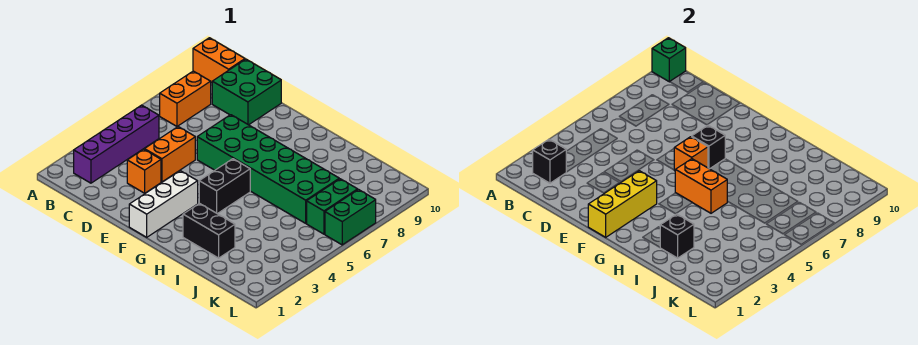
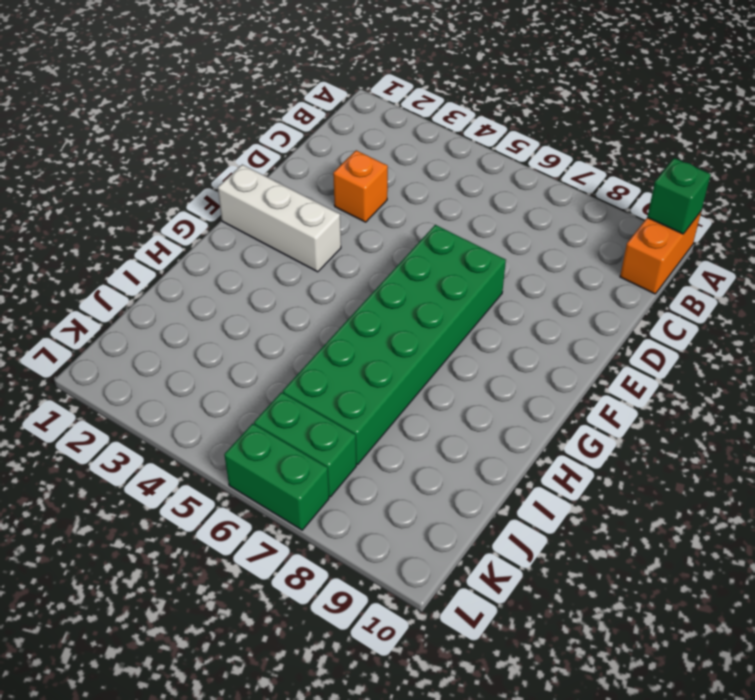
none -> purple 1x4 brick [74,105,159,183]
none -> orange 1x2 brick [160,71,211,126]
none -> green 2x2 brick [212,59,281,125]

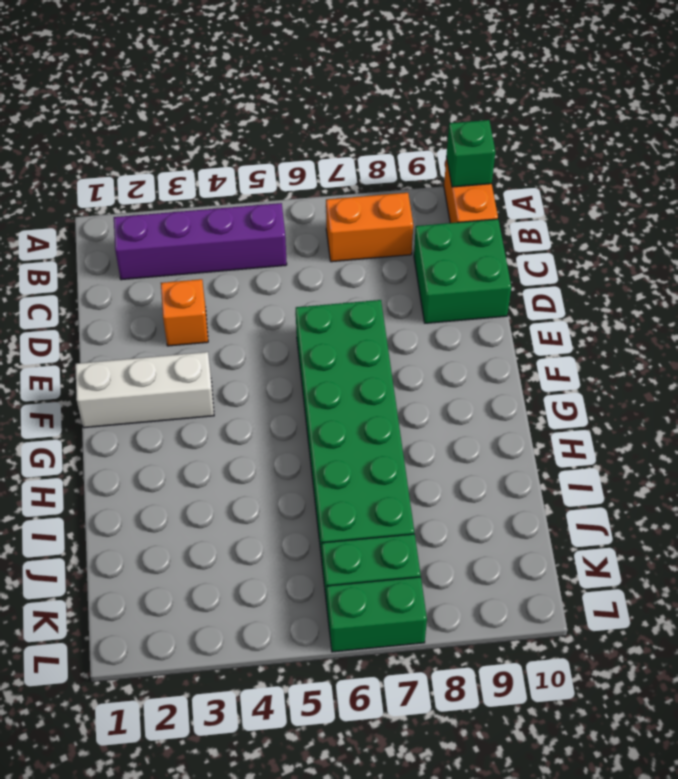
none -> orange 1x2 brick [145,127,195,182]
none -> black 1x2 brick [199,159,250,214]
none -> black 1x2 brick [183,203,235,258]

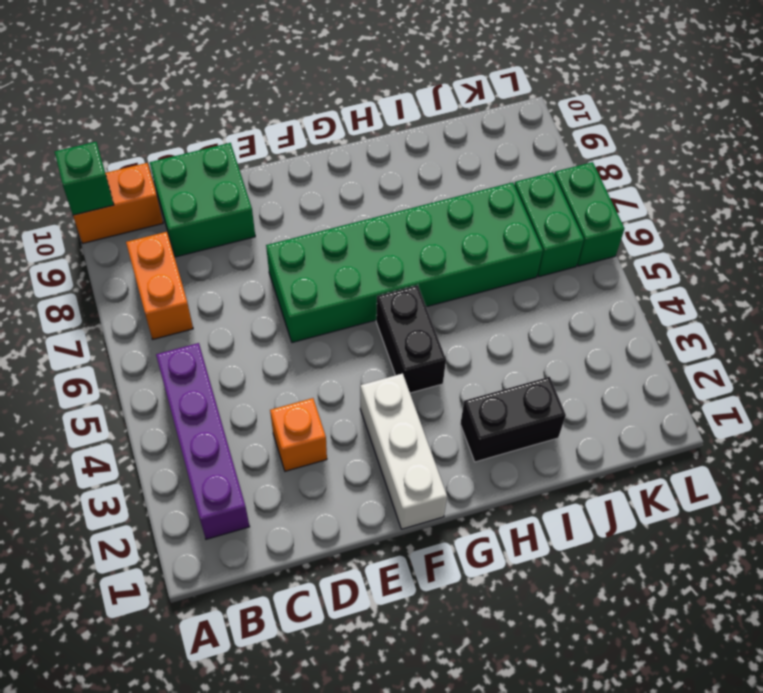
none -> orange 1x2 brick [145,127,195,182]
none -> black 1x1 brick [533,139,566,183]
none -> yellow 1x3 brick [588,171,657,237]

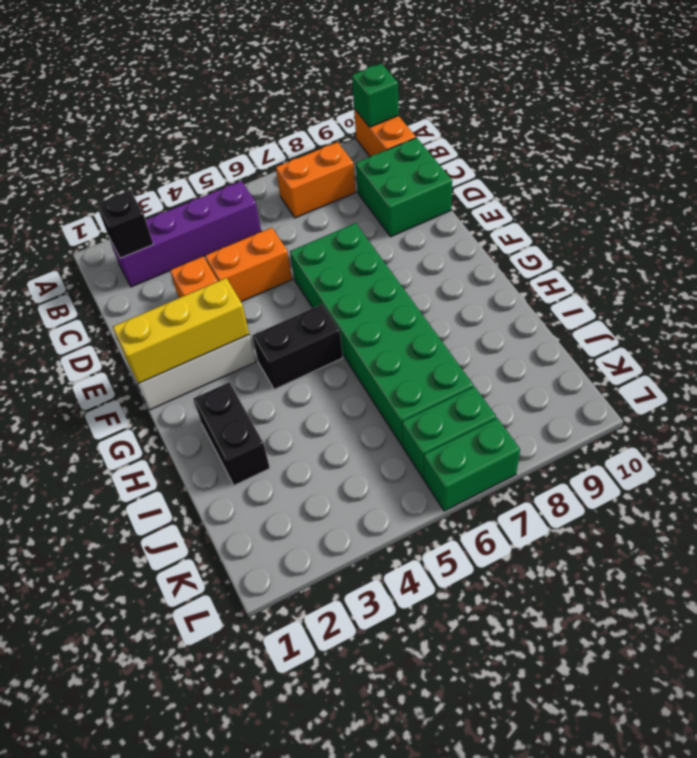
none -> orange 1x1 brick [674,137,708,171]
none -> black 1x1 brick [692,125,725,169]
none -> orange 1x2 brick [675,159,727,213]

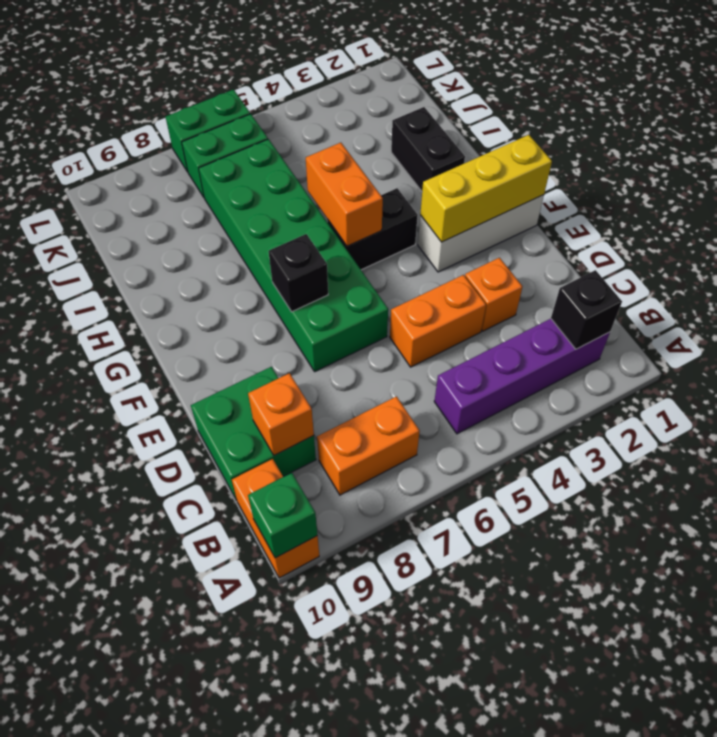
orange 1x1 brick [248,373,314,455] -> orange 1x1 brick moved to [674,137,708,171]
none -> black 1x1 brick [660,214,694,258]

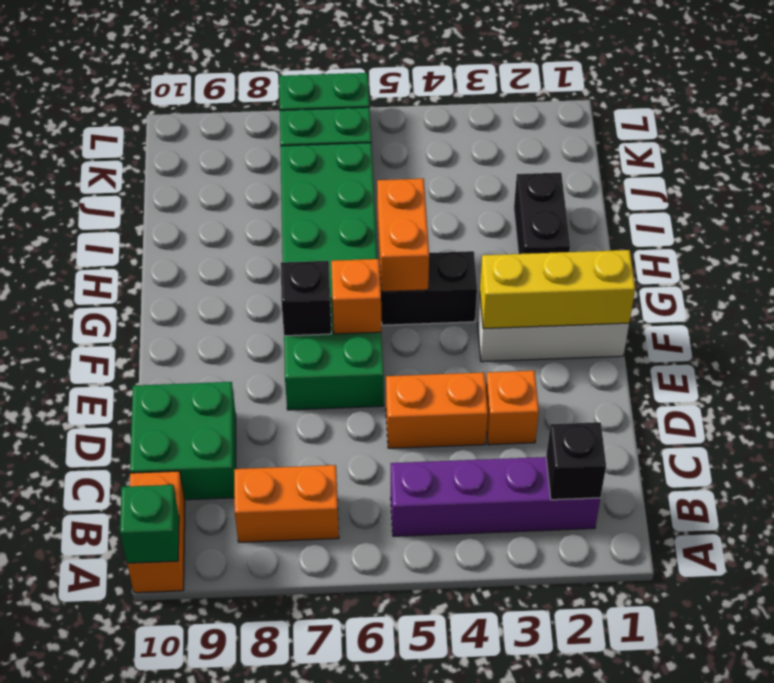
none -> black 1x1 brick [660,214,694,258]

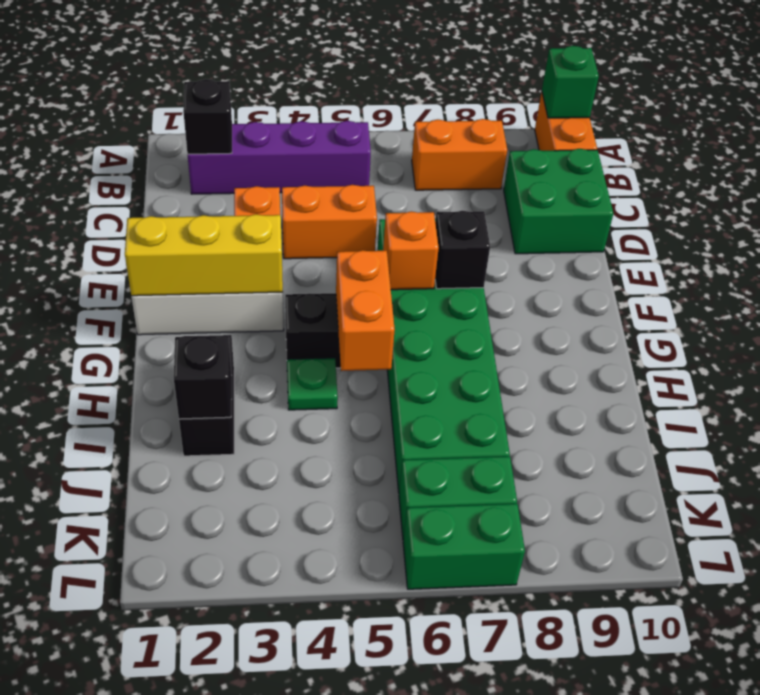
green 1x1 plate [287,358,338,410] -> none

